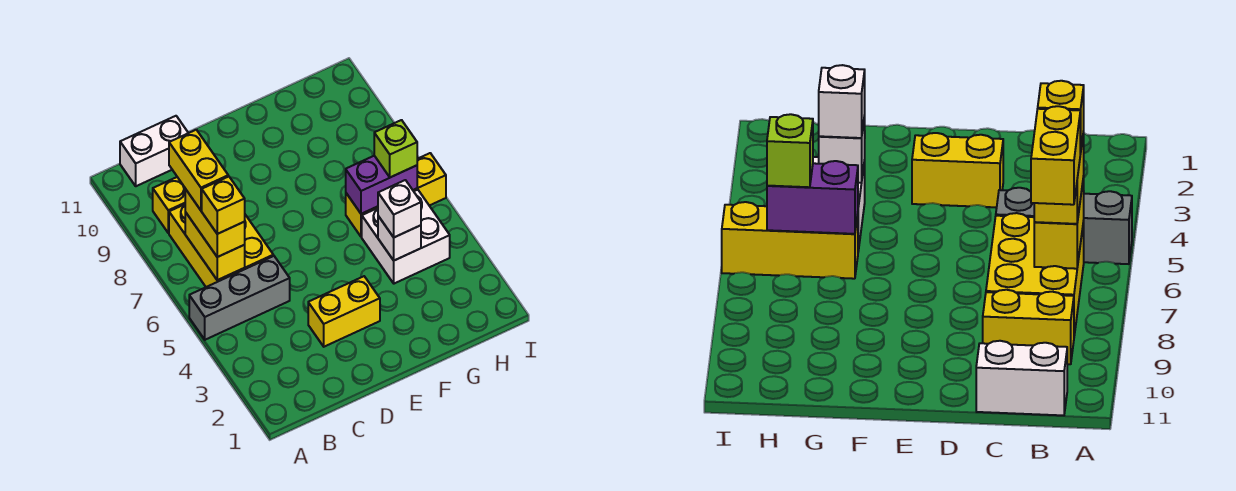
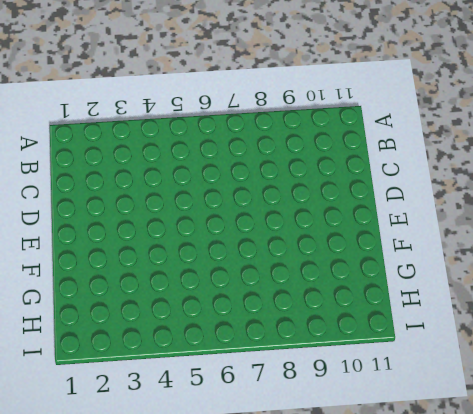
none -> grey 1x3 brick [189,256,290,340]
none -> yellow 2x3 brick [169,204,273,287]
none -> yellow 1x2 brick [153,177,185,233]

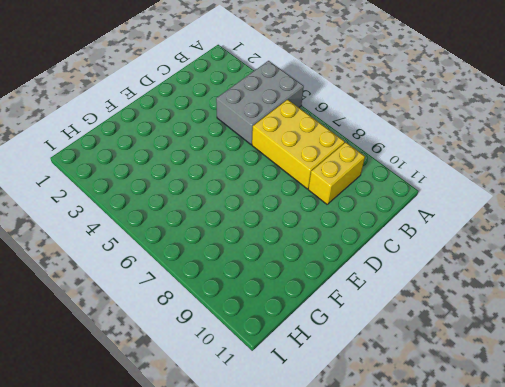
grey 2x3 brick [216,61,304,145] -> grey 1x3 brick [189,256,290,340]
none -> white 1x2 brick [120,116,188,186]
none -> yellow 1x2 brick [308,276,380,347]
none -> white 2x2 brick [362,190,450,284]

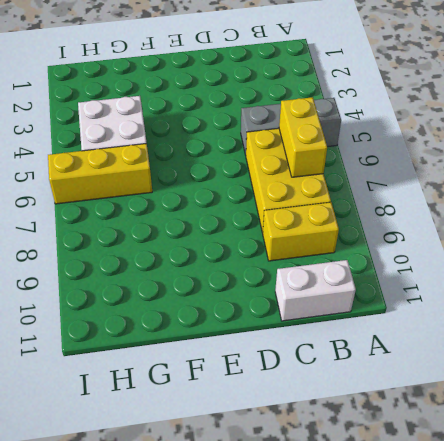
none -> yellow 1x2 brick [308,276,380,347]
none -> white 1x1 brick [378,216,421,260]
none -> purple 1x2 brick [346,156,417,214]

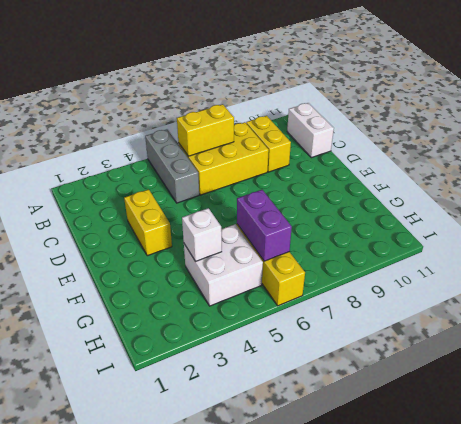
none -> yellow 1x2 brick [185,189,245,257]
none -> white 1x1 brick [378,180,421,237]
none -> lime 1x1 brick [374,120,417,177]

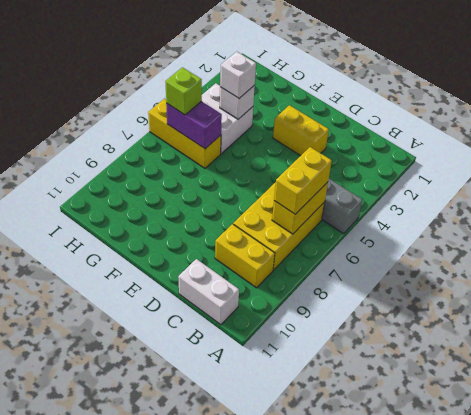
none -> yellow 1x1 brick [202,176,245,234]
none -> yellow 1x2 brick [169,130,228,210]

